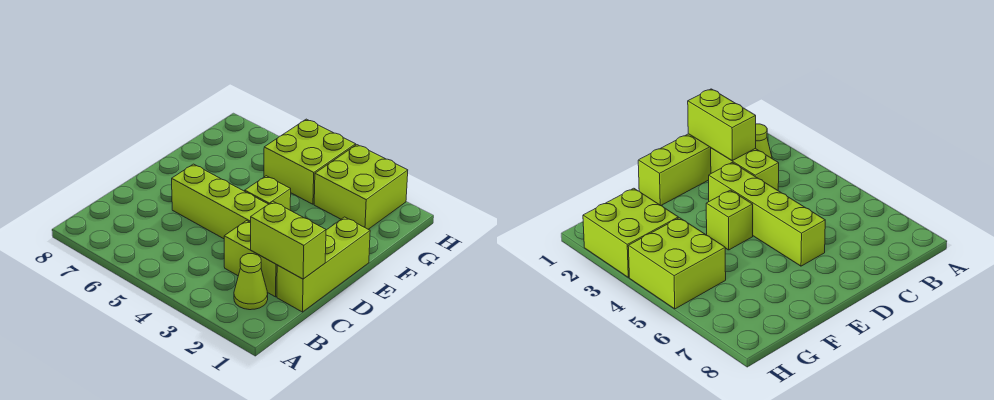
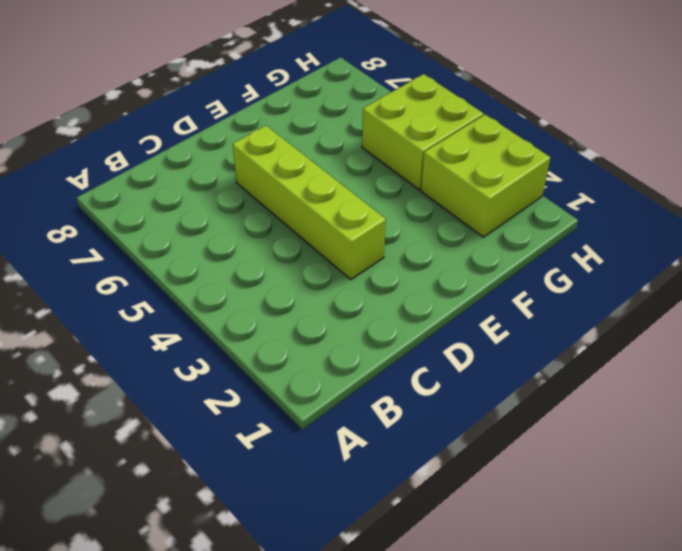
none -> lime 1x1 cone [234,254,268,310]
none -> lime 1x3 brick [277,217,370,312]

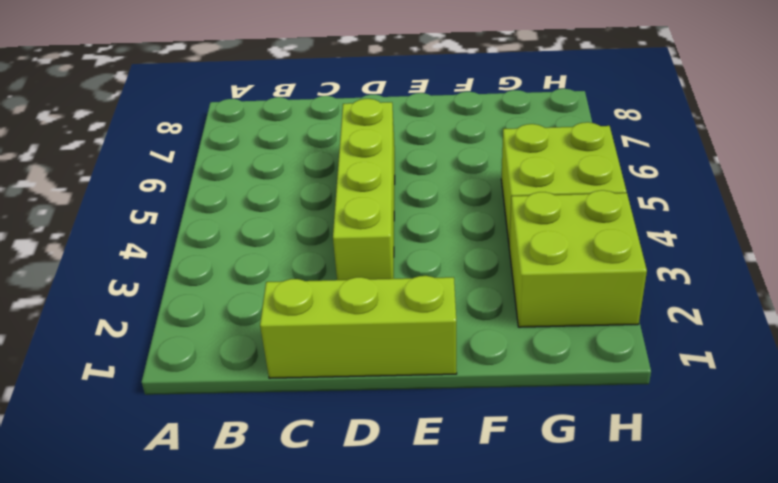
none -> lime 1x1 cone [234,254,268,310]
none -> lime 1x2 brick [224,221,277,297]

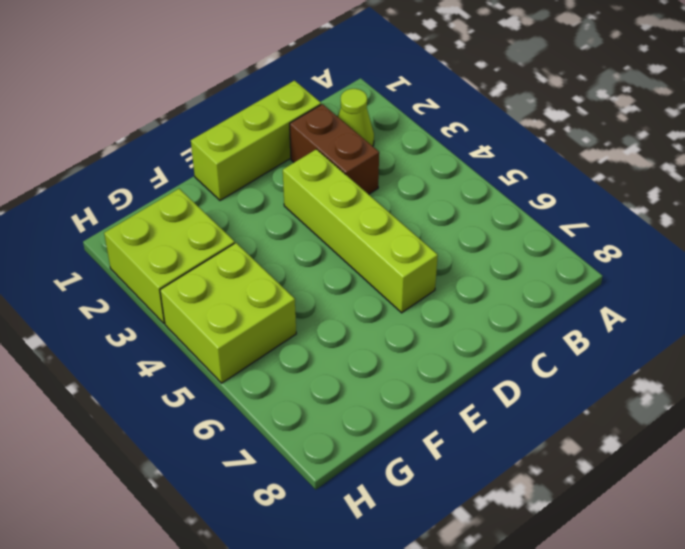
brown 1x2 brick [290,104,379,194] -> lime 1x2 brick [224,221,277,297]
none -> lime 1x1 brick [245,176,291,210]
none -> lime 1x2 brick [251,201,326,279]

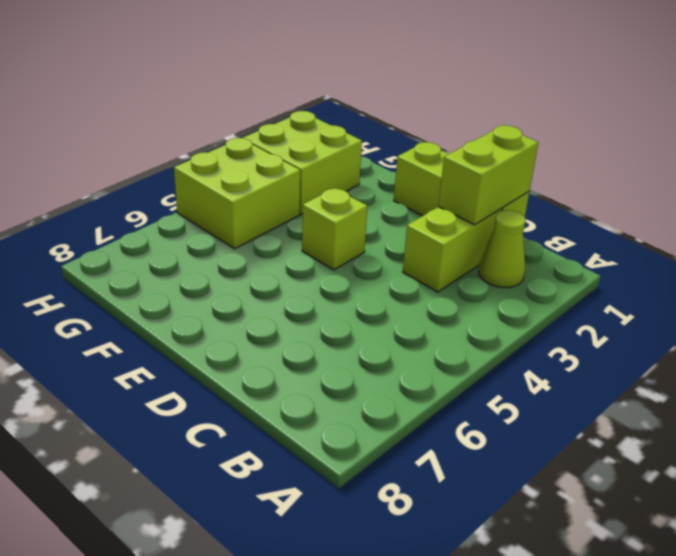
none -> lime 1x4 brick [172,164,268,239]

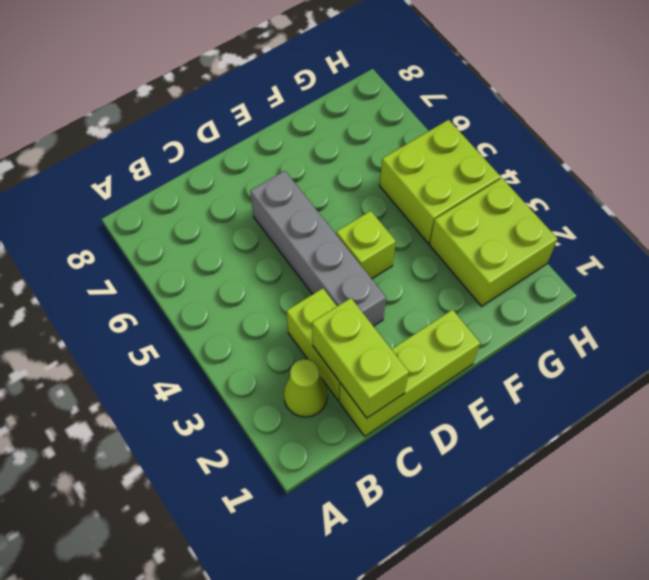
grey 1x4 brick [250,171,386,326] -> lime 1x4 brick [172,164,268,239]

